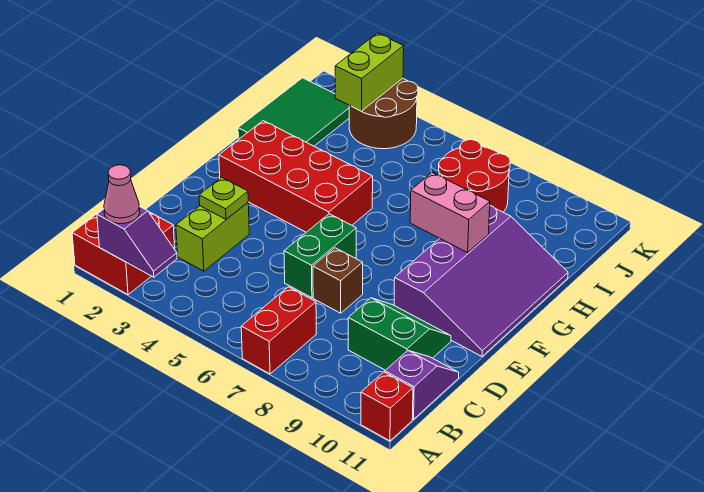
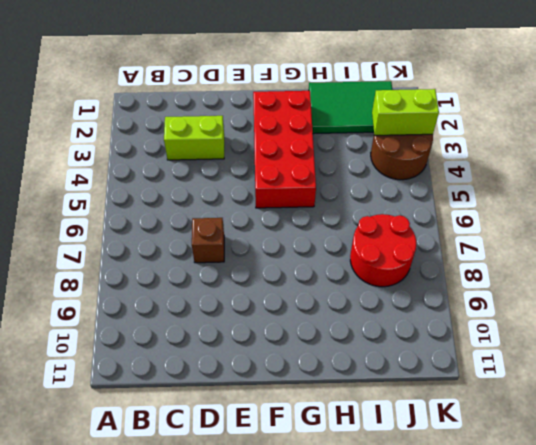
none -> red 2x2 brick [72,209,175,295]
none -> red 1x2 brick [241,287,316,374]
none -> red 1x1 brick [361,372,413,441]

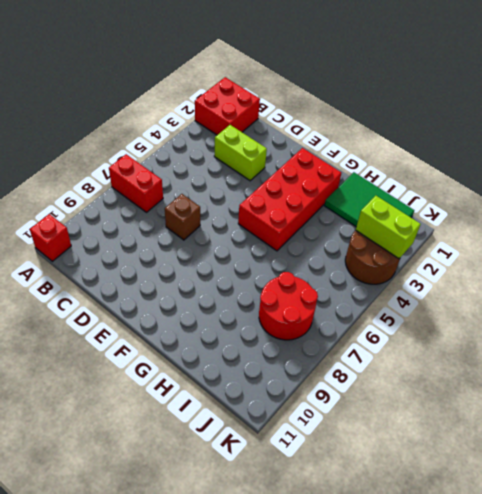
none -> purple 1x2 slope [385,351,459,419]
none -> green 2x2 slope [348,298,451,370]
none -> green 1x2 brick [284,214,356,298]

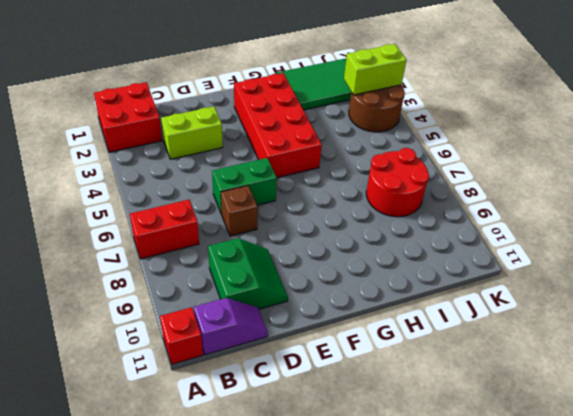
none -> purple 3x4 slope [394,206,568,356]
none -> purple 1x2 slope [97,206,177,277]
none -> lime 1x1 plate [199,177,248,219]

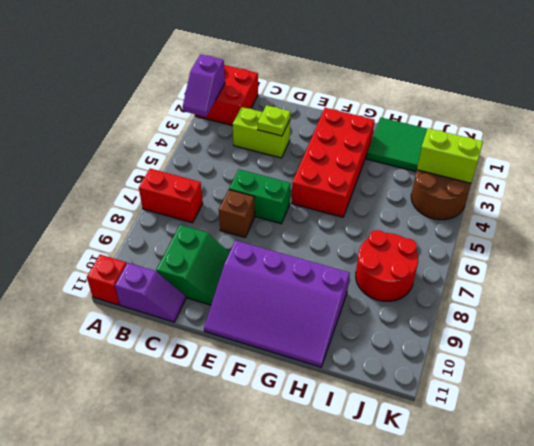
none -> pink 1x2 brick [410,173,490,252]
none -> pink 1x1 cone [104,165,140,224]

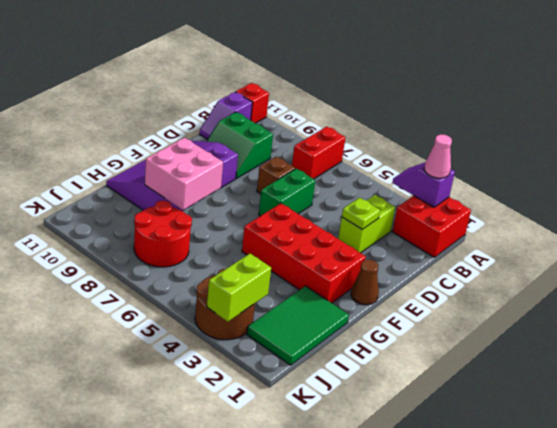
brown 1x1 cone [351,260,379,305] -> none
pink 2x2 brick [145,138,223,210] -> pink 1x2 brick [410,173,490,252]

